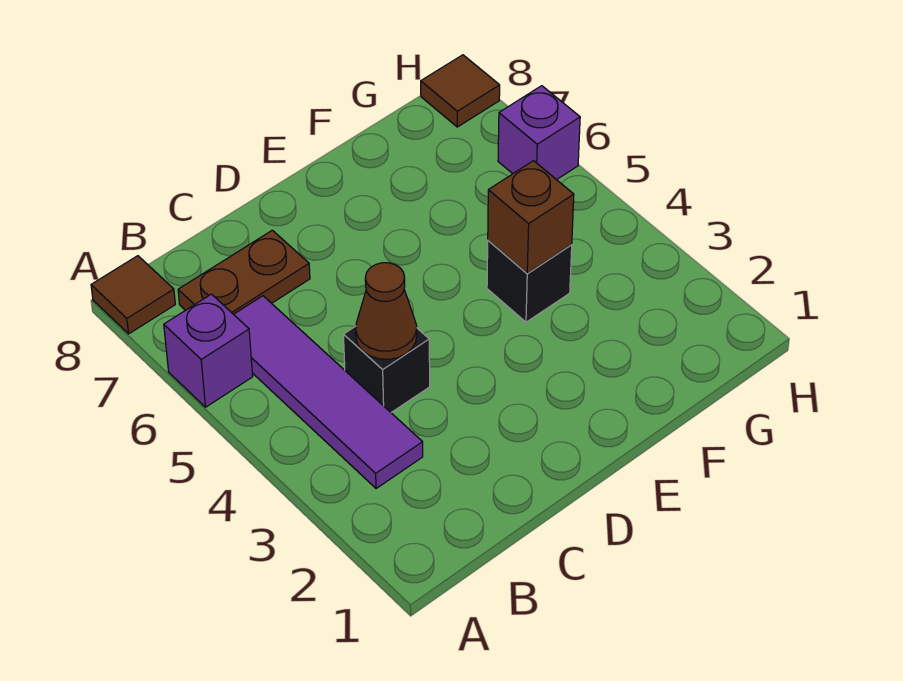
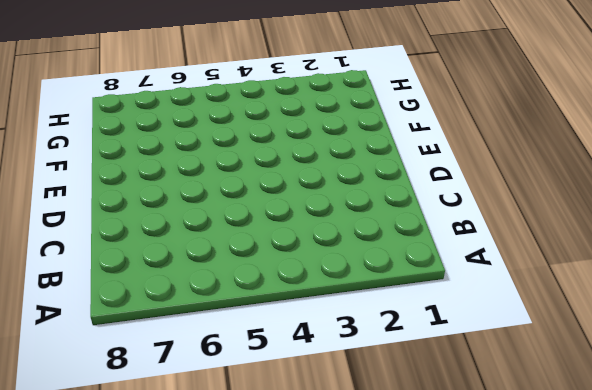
none -> purple 1x1 brick [164,294,253,407]
none -> brown 1x1 tile [91,256,175,334]

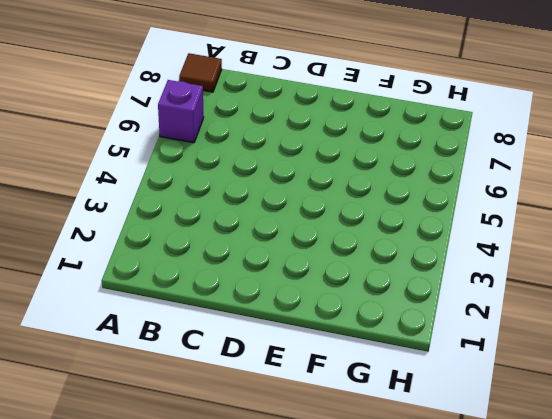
none -> purple 1x4 tile [234,296,423,489]
none -> brown 1x2 plate [178,230,310,314]

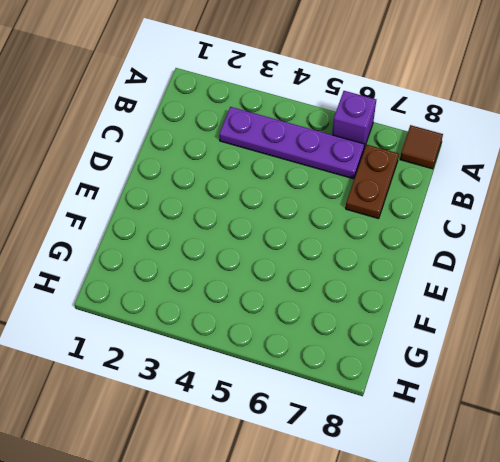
purple 1x4 plate [219,107,364,179] -> purple 1x4 tile [234,296,423,489]
none -> black 1x1 brick [343,326,430,412]
none -> black 1x1 brick [487,240,572,322]

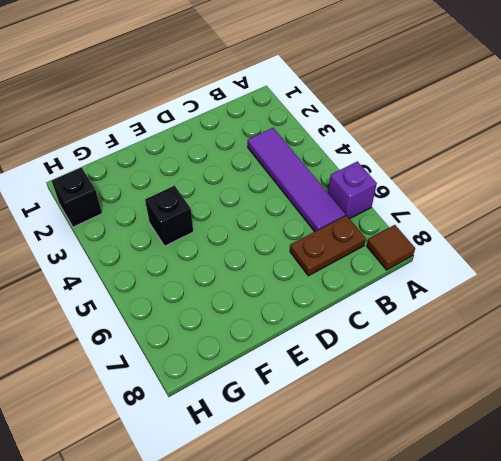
black 1x1 brick [52,167,102,227] -> black 1x1 brick moved to [343,326,430,412]
none -> purple 1x1 brick [498,86,580,180]
none -> brown 1x1 tile [421,55,500,127]

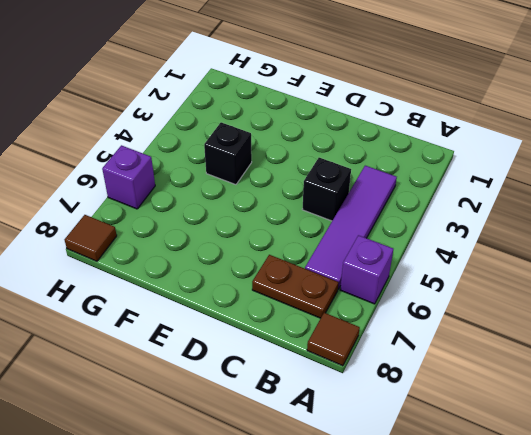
none -> brown 1x1 cone [356,263,417,359]
none -> brown 1x1 brick [488,161,574,274]

